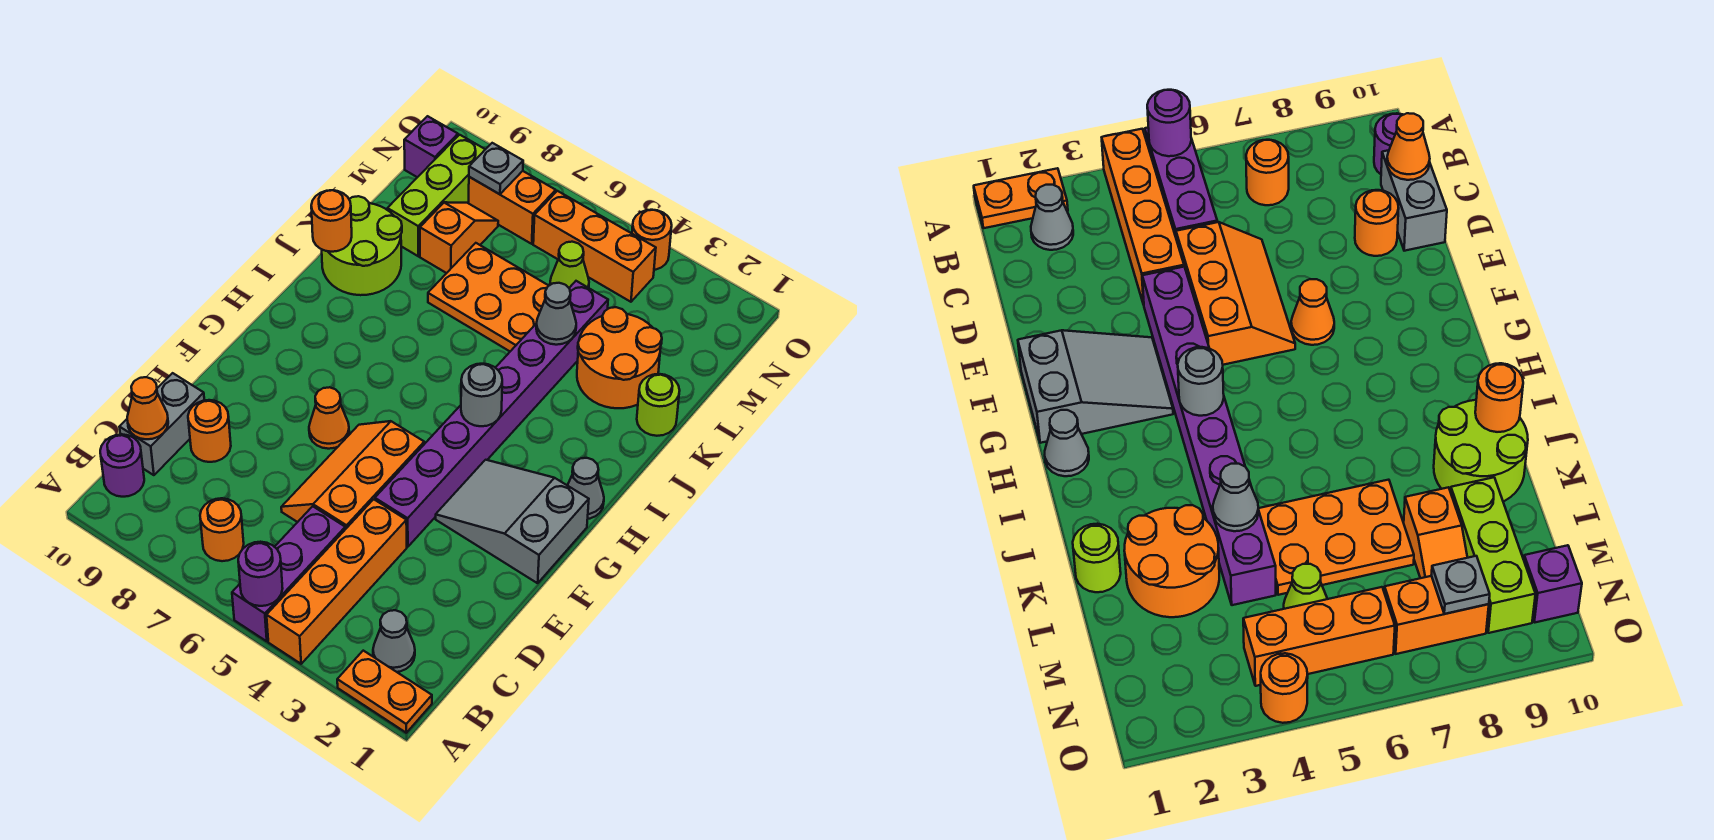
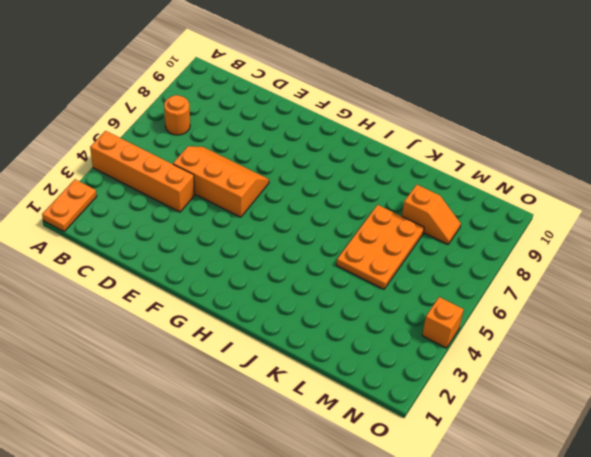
orange 1x1 brick [422,297,464,348] -> orange 1x1 round brick [632,210,672,270]
none -> purple 1x3 brick [232,506,345,641]
none -> grey 1x1 cone [373,610,415,672]
none -> purple 1x1 round brick [100,434,144,497]
none -> grey 1x2 brick [120,373,204,475]

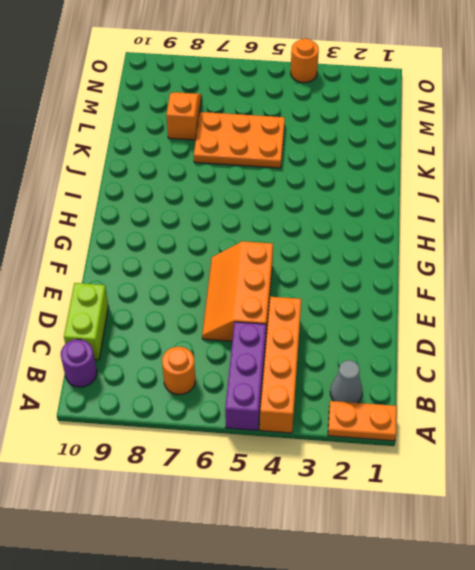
lime 1x2 brick [64,283,109,360] -> grey 1x2 brick [120,373,204,475]
none -> orange 1x1 round brick [188,400,231,462]
none -> purple 1x8 brick [375,281,608,547]
none -> grey 2x3 slope [436,460,589,583]
none -> orange 1x1 cone [309,387,349,449]

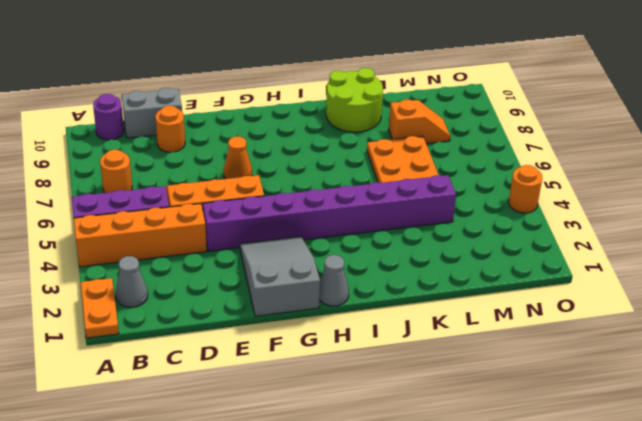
none -> lime 1x1 round brick [637,374,680,436]
none -> orange 2x2 round brick [577,307,662,408]
none -> lime 1x3 brick [387,135,485,256]
none -> lime 1x1 cone [550,242,589,288]

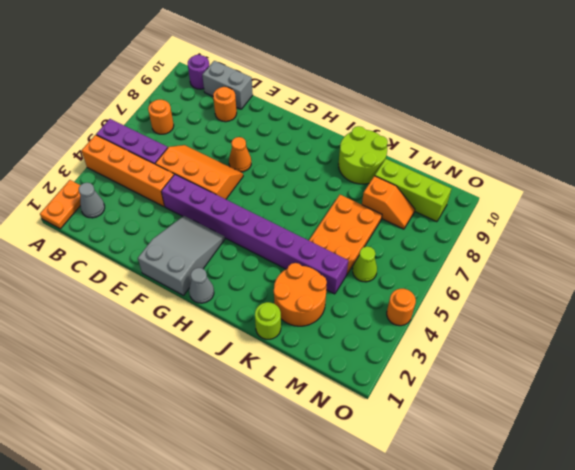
none -> orange 1x3 brick [533,191,656,302]
none -> orange 1x2 brick [469,171,556,244]
none -> purple 1x1 brick [404,116,458,177]
none -> purple 1x1 round brick [238,542,283,606]

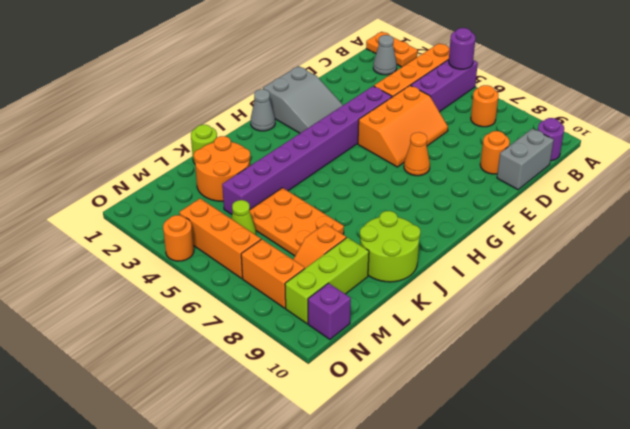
none -> orange 1x1 cone [127,377,168,439]
none -> grey 1x1 round brick [461,364,502,426]
none -> orange 1x1 round brick [311,190,352,252]
none -> grey 1x1 cone [536,283,576,345]

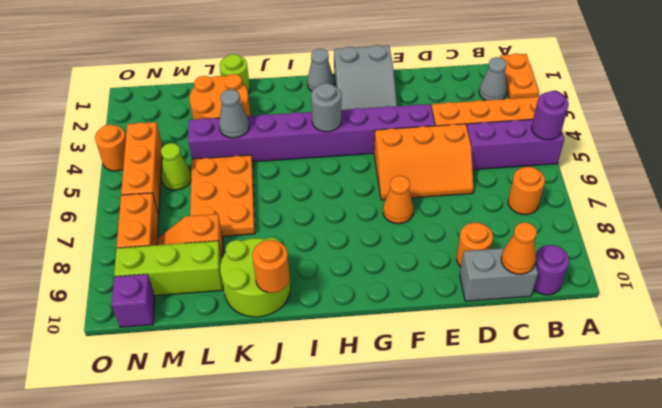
none -> grey 1x1 plate [469,143,523,194]

